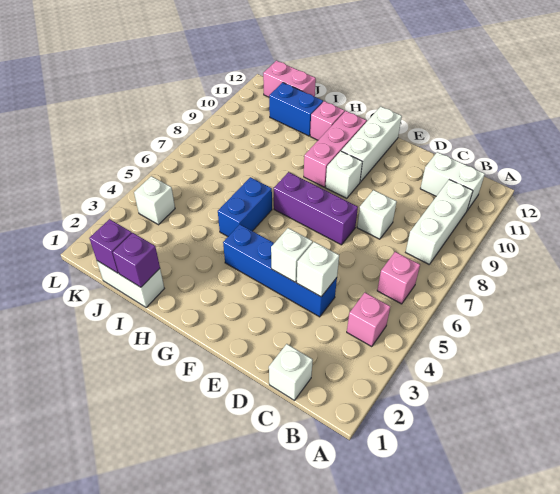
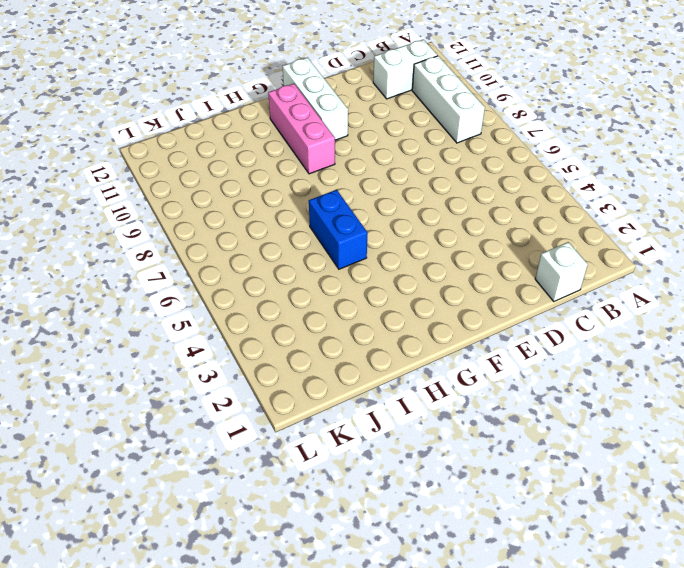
none -> pink 1x1 brick [347,293,390,347]
none -> pink 1x1 brick [377,252,420,304]
none -> blue 1x4 brick [223,224,337,317]

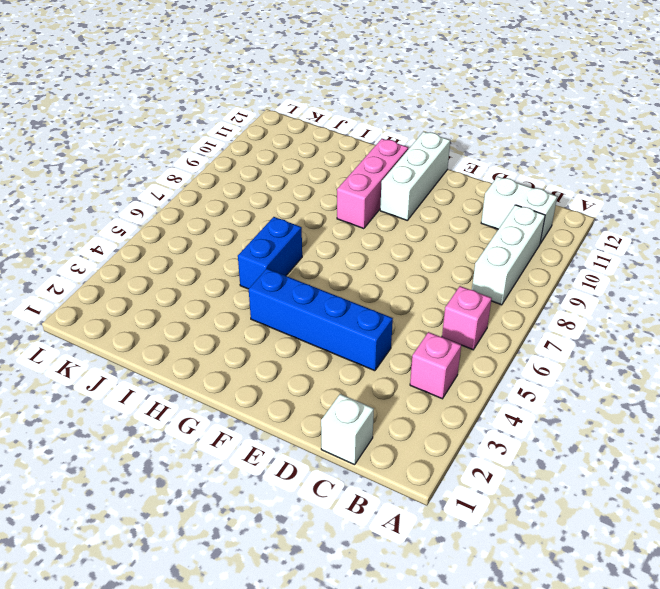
none -> white 1x1 brick [357,190,397,239]
none -> purple 1x3 brick [274,172,358,245]
none -> white 1x1 brick [325,151,362,198]

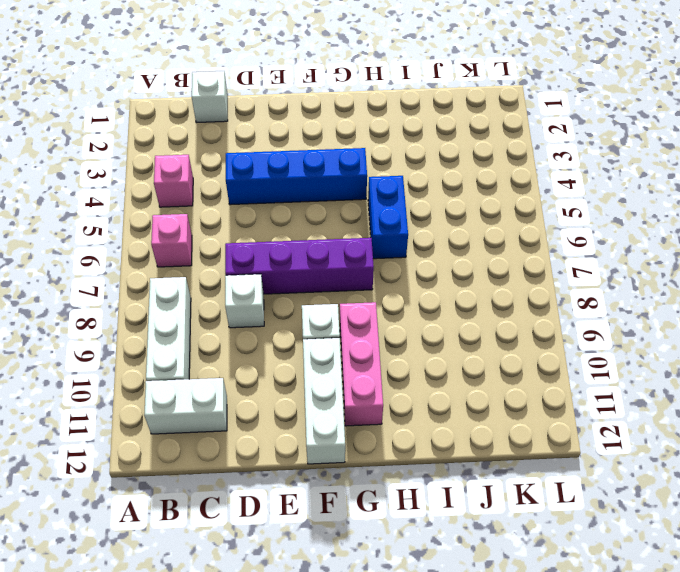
purple 1x4 brick [225,238,374,294] -> purple 1x3 brick [274,172,358,245]
none -> pink 1x1 brick [310,101,345,140]
none -> white 1x2 brick [97,261,164,308]
none -> blue 1x2 brick [269,83,323,136]

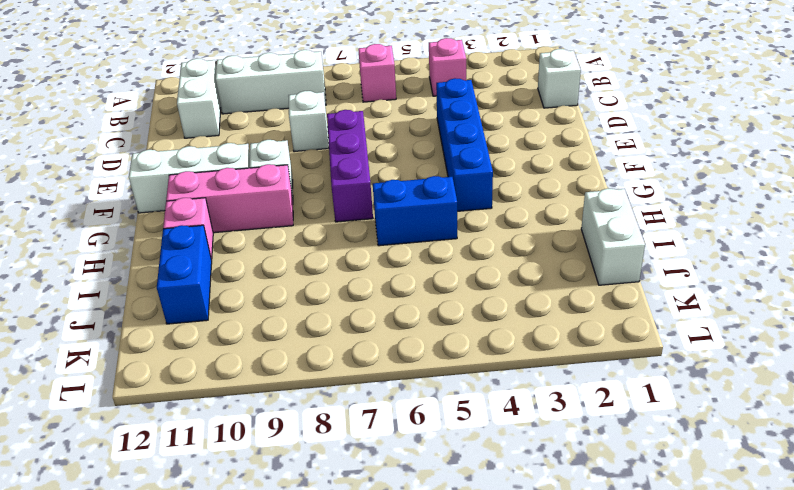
none -> pink 1x2 brick [263,61,316,97]
none -> white 1x1 brick [134,176,175,225]
none -> white 1x1 brick [297,242,339,297]

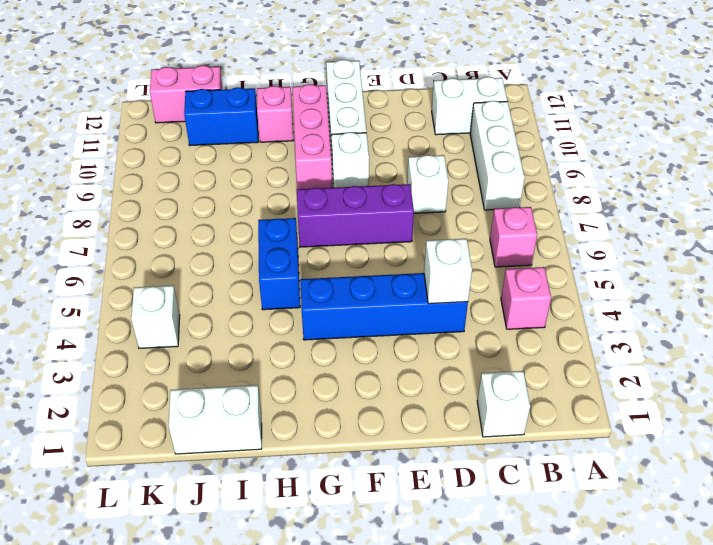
none -> white 1x1 brick [271,228,313,282]
none -> purple 1x1 brick [113,233,160,287]
none -> purple 1x1 brick [89,219,132,273]

